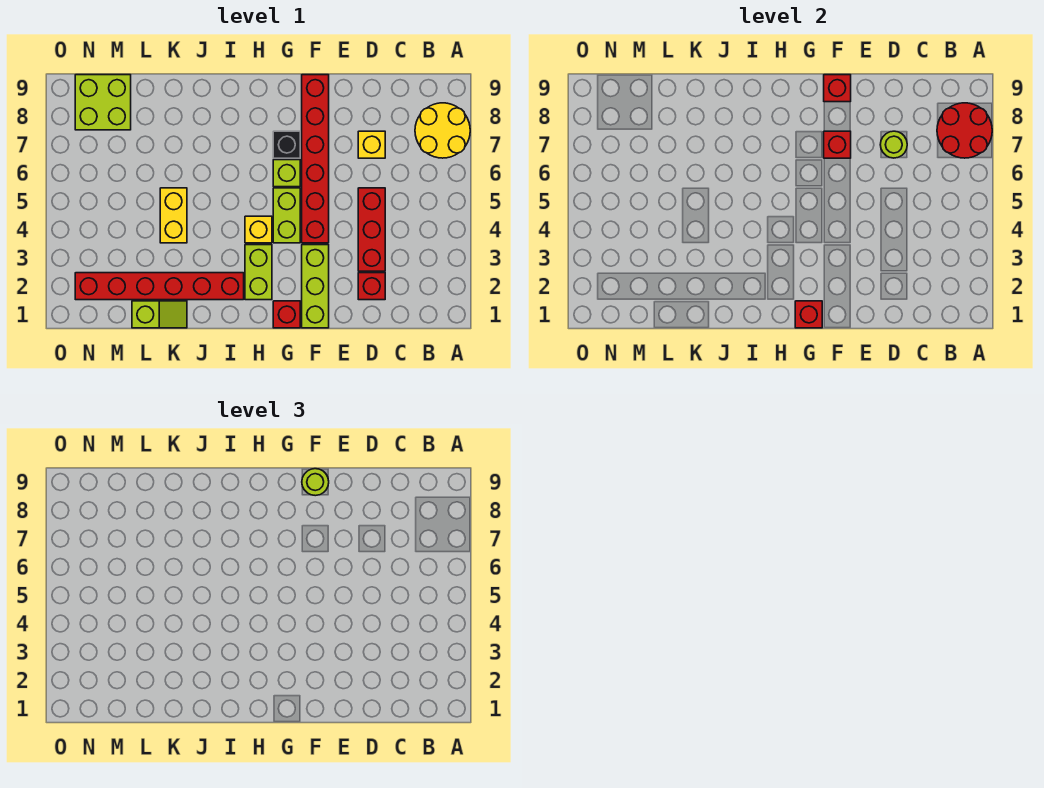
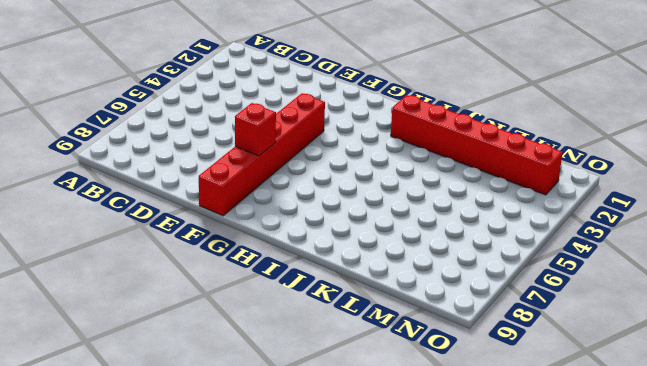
none -> yellow 2x2 round brick [415,103,470,158]
none -> red 1x1 brick [358,273,385,300]
none -> red 1x3 brick [358,188,385,271]

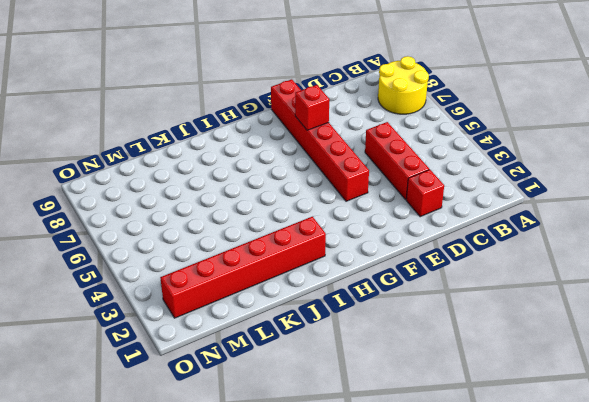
none -> yellow 1x1 brick [358,131,385,158]
none -> lime 1x3 brick [302,245,329,328]
none -> red 1x1 brick [273,301,300,328]

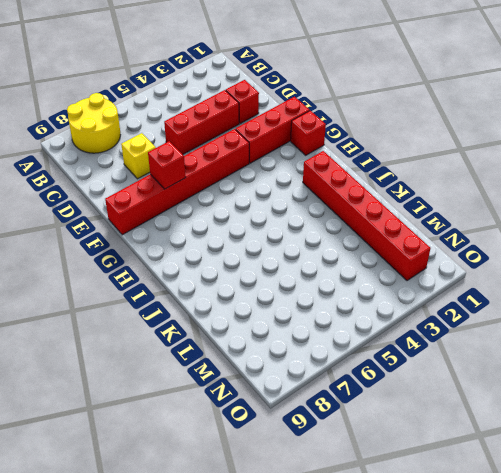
red 1x3 brick [236,97,310,163] -> lime 1x3 brick [302,245,329,328]
none -> lime 1x2 brick [273,188,300,243]
none -> lime 1x1 brick [273,160,300,187]
none -> black 1x1 brick [273,131,300,158]

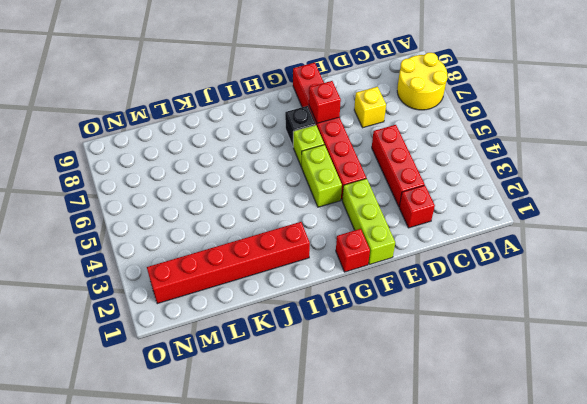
none -> lime 1x2 brick [245,245,272,300]
none -> yellow 1x1 brick [245,216,272,243]
none -> lime 1x2 slope [132,301,187,328]

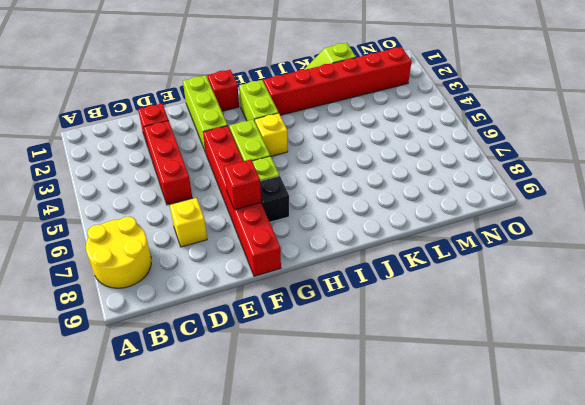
none -> yellow 1x2 brick [160,188,187,243]
none -> lime 2x2 brick [75,75,131,130]
none -> red 2x2 round brick [937,103,992,158]

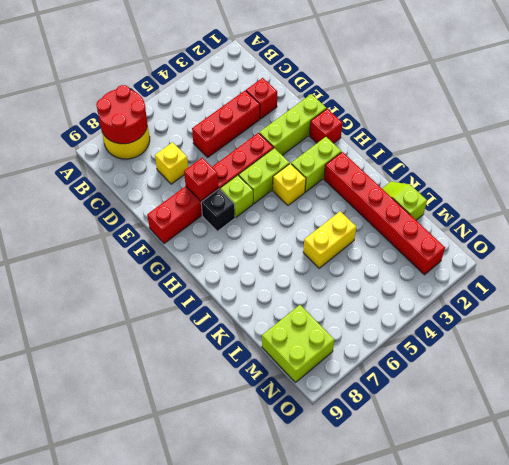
none -> lime 1x1 round brick [880,131,907,158]
none -> red 1x1 brick [824,75,851,102]
none -> red 1x1 brick [795,301,822,328]

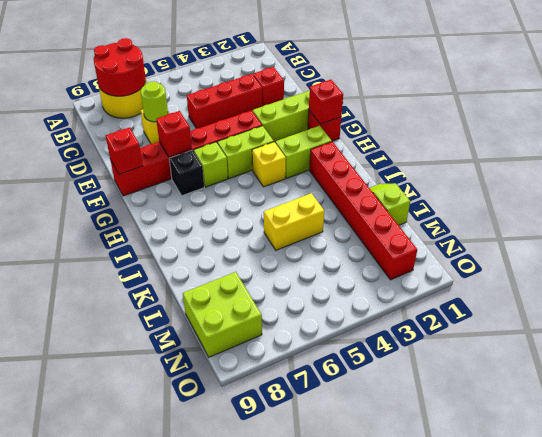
none -> lime 1x1 round brick [302,469,329,496]

